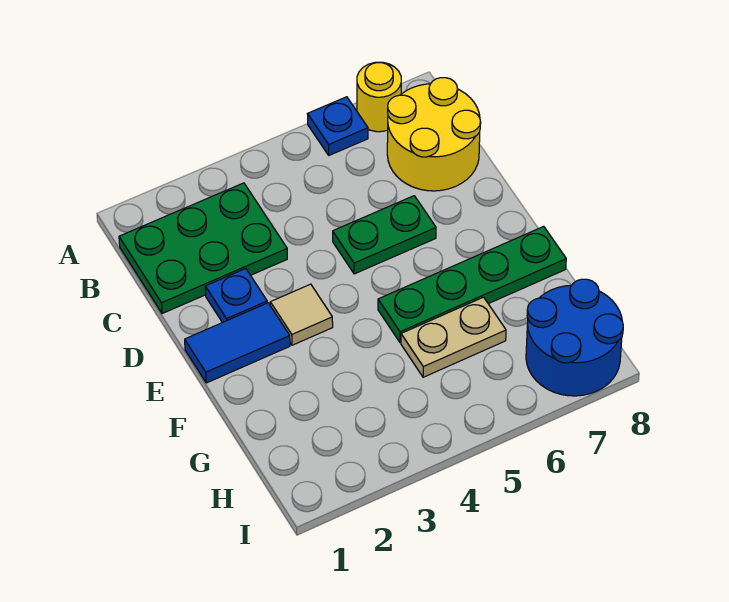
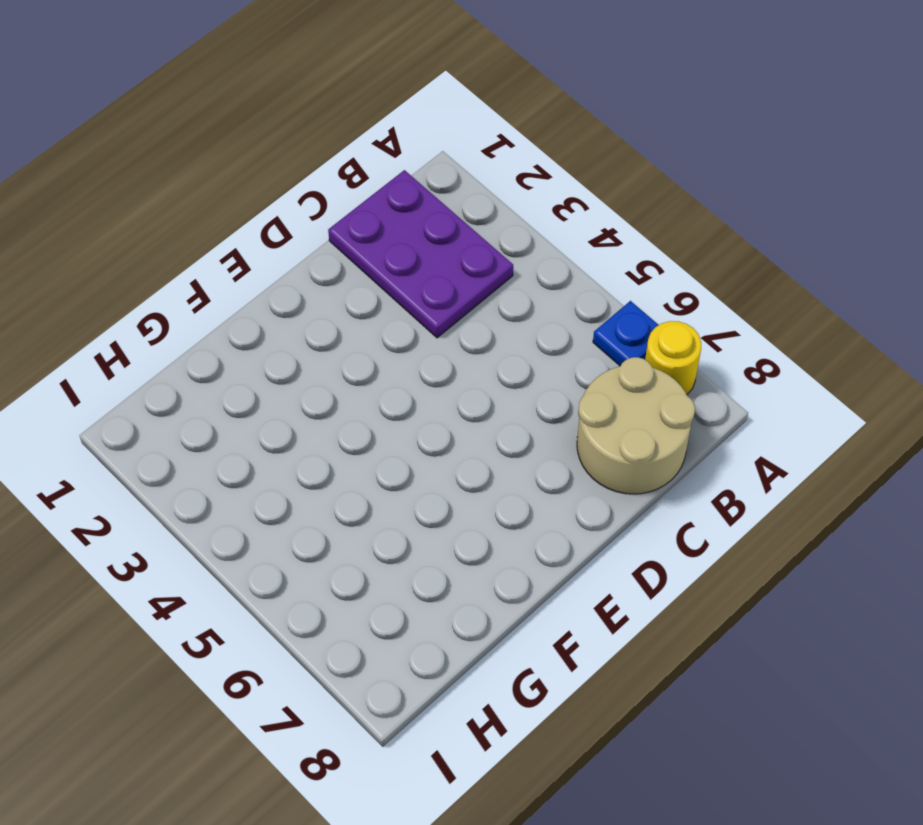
purple 2x3 plate [328,170,513,338] -> green 2x3 plate [119,183,287,314]
tan 2x2 round brick [577,357,695,494] -> yellow 2x2 round brick [387,78,481,191]
none -> blue 1x1 plate [205,269,267,323]
none -> green 1x2 plate [333,196,436,274]

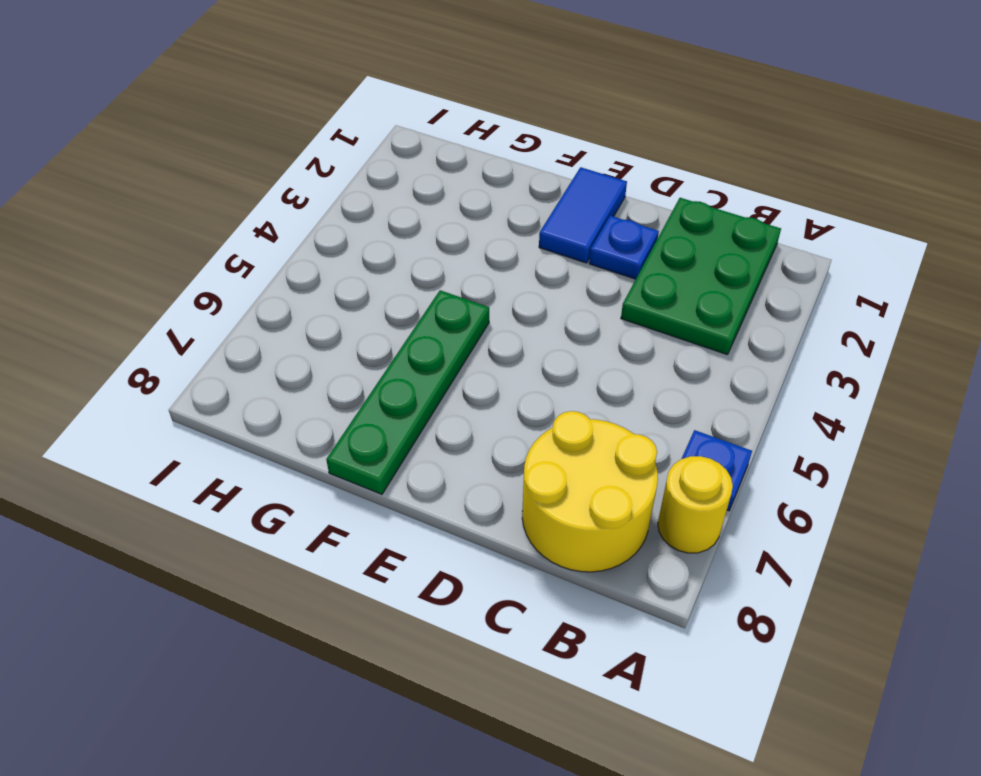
none -> green 1x2 plate [333,196,436,274]
none -> tan 1x1 tile [270,284,333,345]

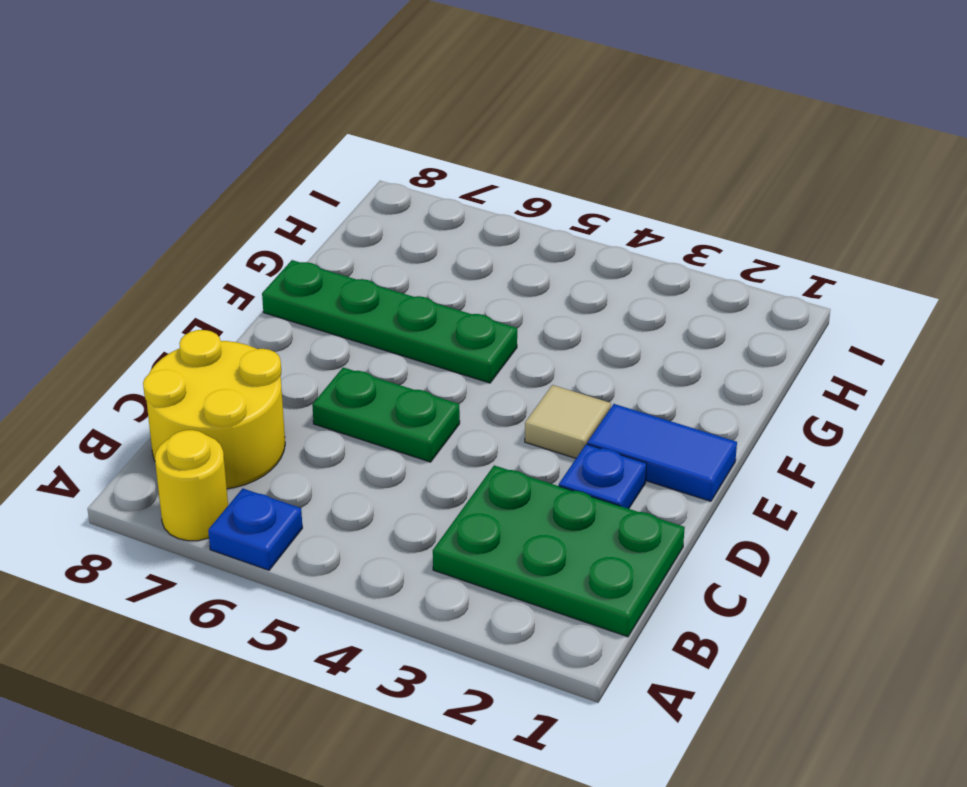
none -> tan 1x2 plate [401,297,506,377]
none -> blue 2x2 round brick [526,279,623,396]

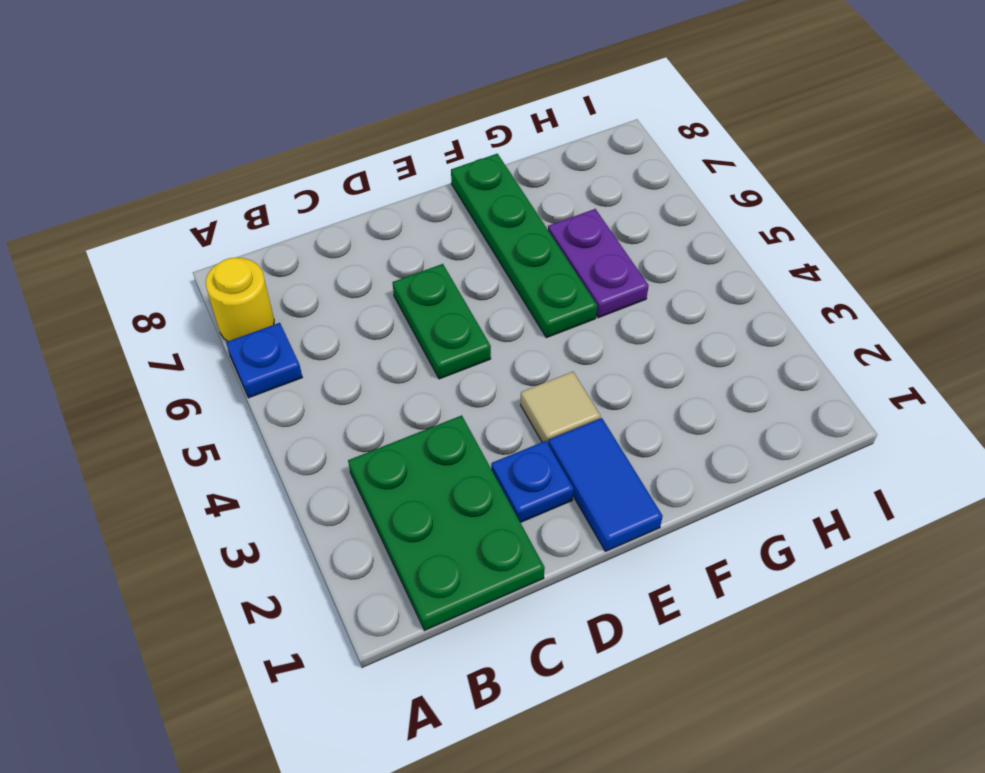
purple 1x2 plate [548,209,649,318] -> tan 1x2 plate [401,297,506,377]
none -> yellow 2x2 round brick [387,78,481,191]
none -> blue 2x2 round brick [526,279,623,396]

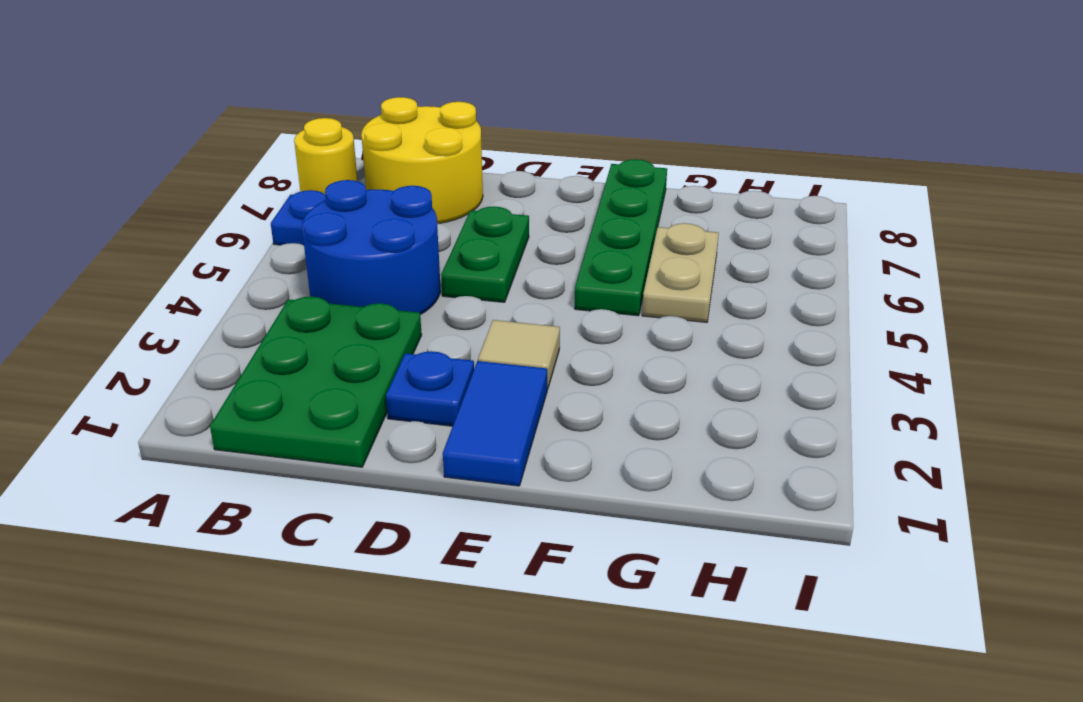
blue 2x2 round brick [302,180,440,315] -> blue 2x2 round brick moved to [526,279,623,396]

